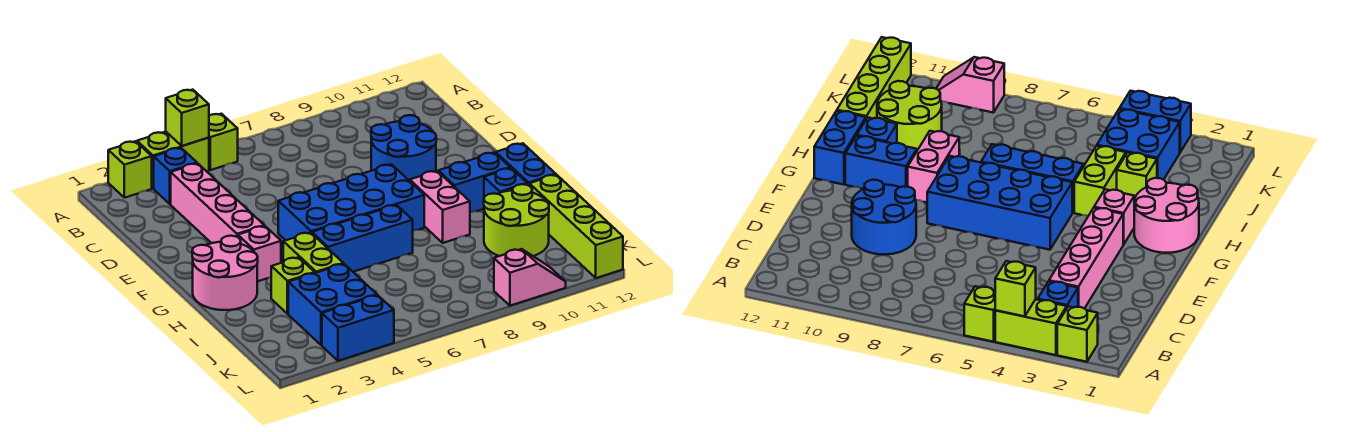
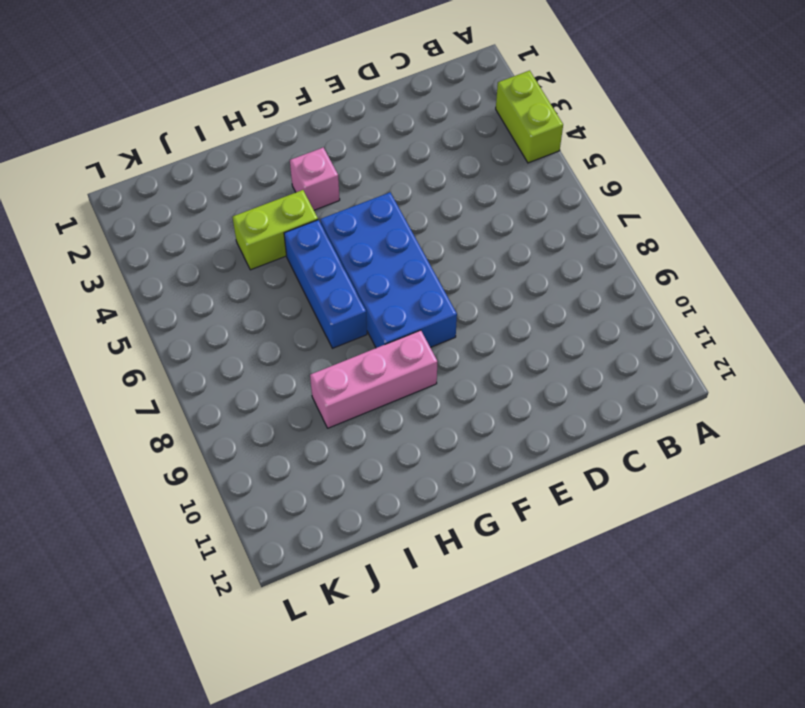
pink 1x3 brick [310,330,437,428] -> pink 1x2 brick [410,171,470,243]
none -> lime 1x1 brick [108,141,152,198]
none -> lime 1x1 brick [209,114,238,170]
none -> blue 1x1 brick [154,148,197,204]

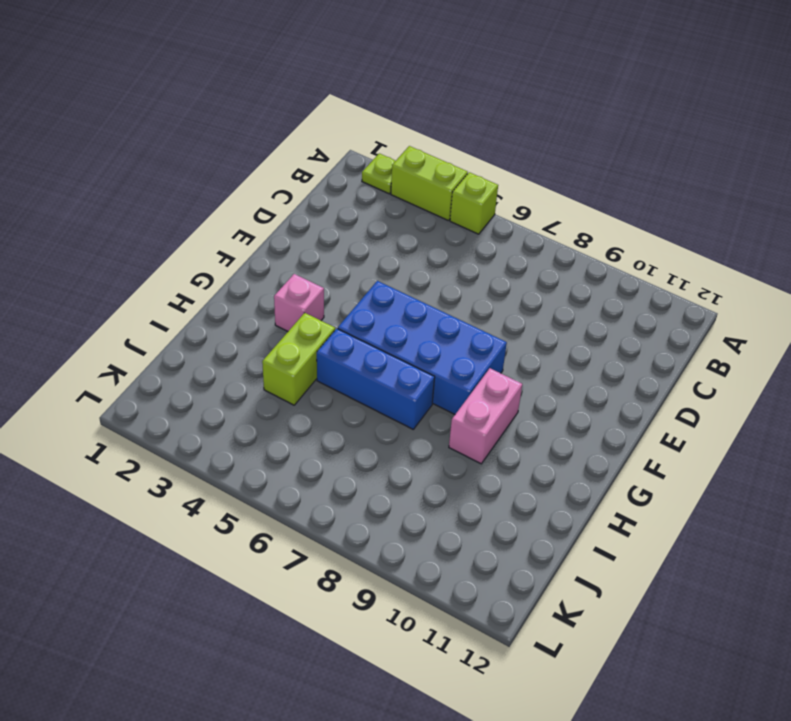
lime 1x1 plate [362,153,395,194] -> lime 1x1 brick [108,141,152,198]
none -> blue 1x1 brick [154,148,197,204]
none -> pink 1x4 brick [171,163,264,243]
none -> blue 2x2 round brick [371,115,436,181]

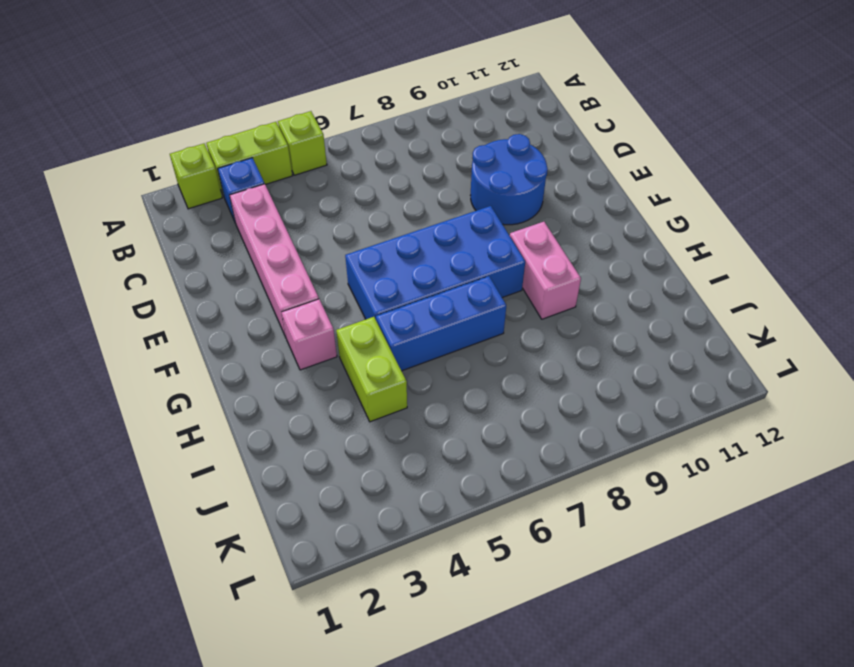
none -> pink 2x2 round brick [192,236,258,310]
none -> blue 1x2 brick [438,153,510,213]
none -> blue 1x2 brick [496,143,556,185]

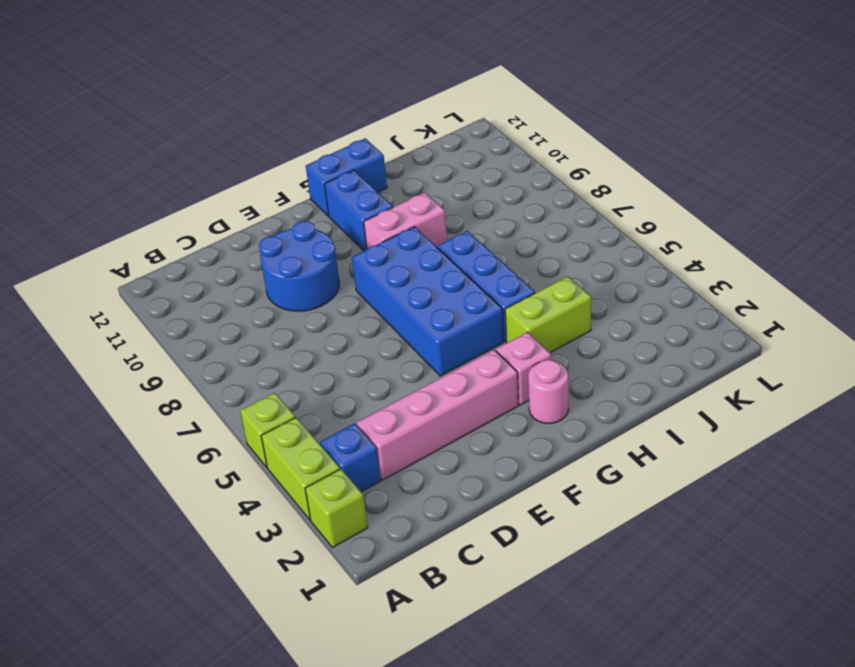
pink 1x1 round brick [528,360,568,424] -> pink 2x2 round brick [192,236,258,310]
none -> blue 1x1 brick [484,168,527,197]
none -> lime 1x1 brick [271,257,315,314]
none -> lime 2x2 round brick [484,184,549,256]

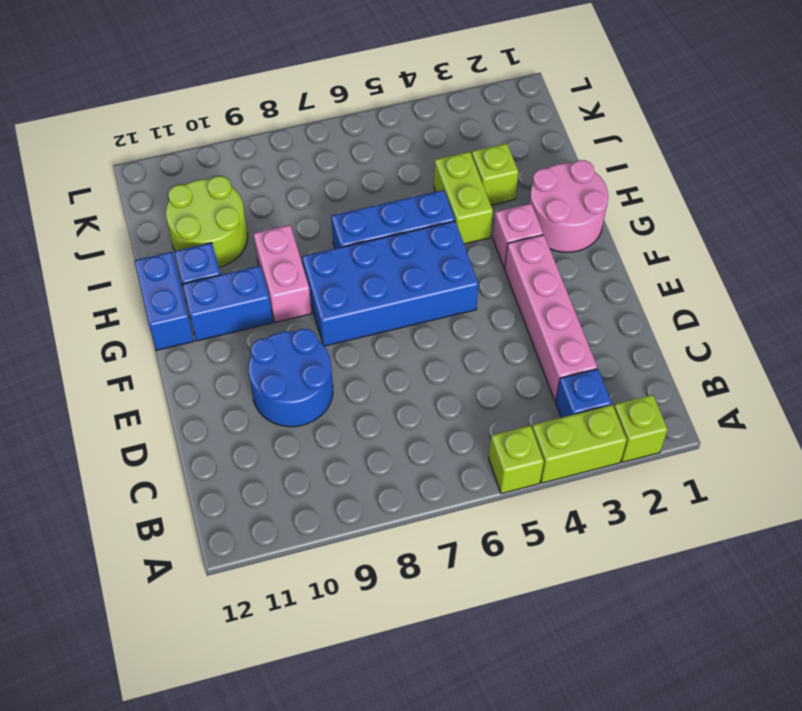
none -> lime 1x4 brick [529,175,623,278]
none -> blue 2x2 brick [288,264,377,345]
none -> blue 1x2 brick [322,295,394,361]

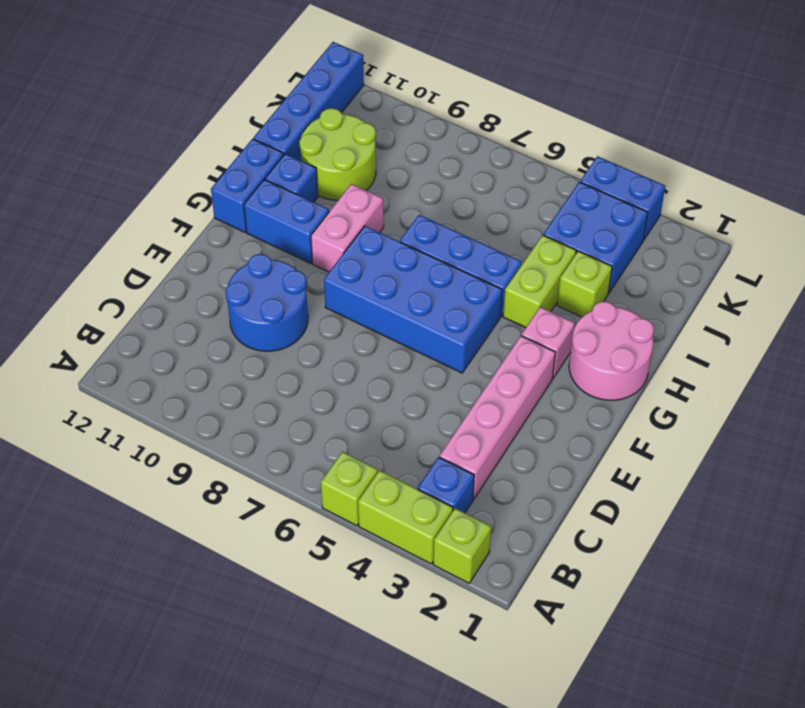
blue 1x4 brick [253,42,364,161] -> lime 1x4 brick [529,175,623,278]
none -> pink 1x2 slope [494,249,566,306]
none -> lime 1x1 brick [166,90,209,146]

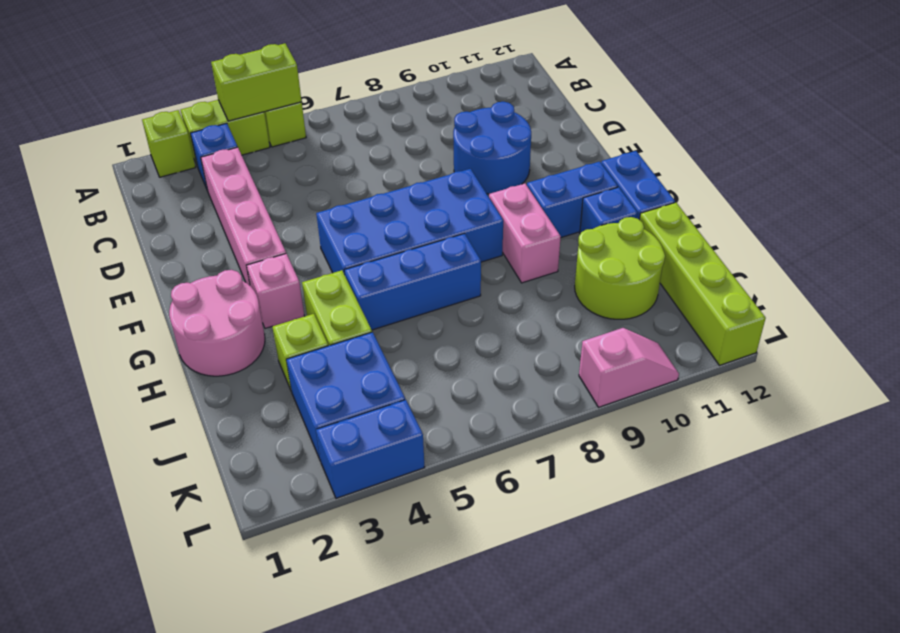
lime 1x2 brick [211,43,302,121] -> lime 1x1 brick [166,90,209,146]

